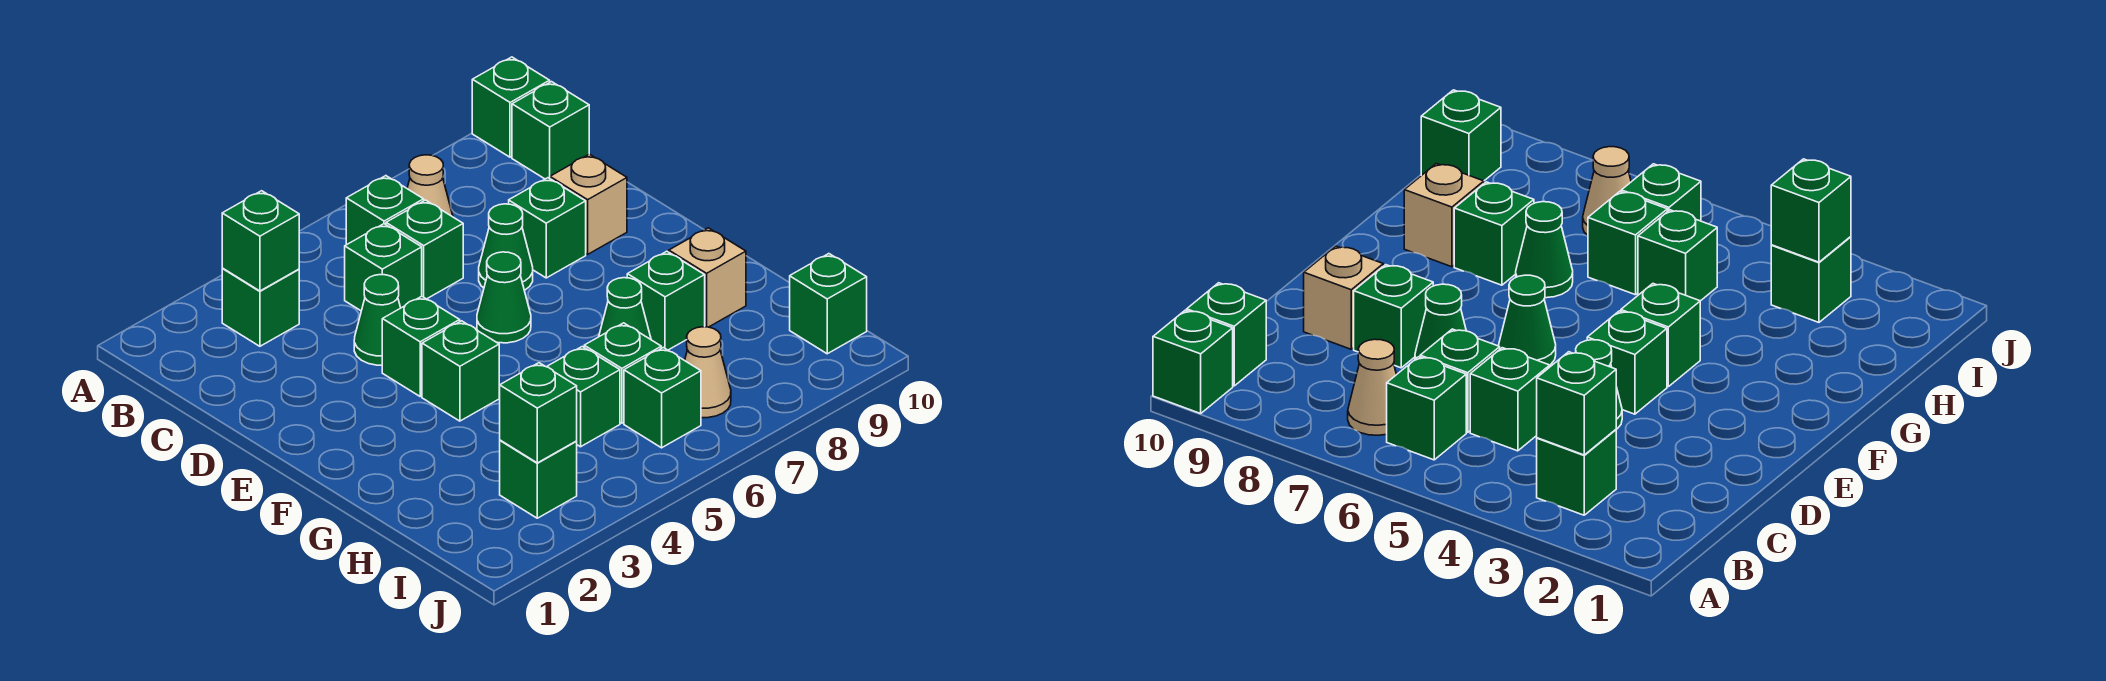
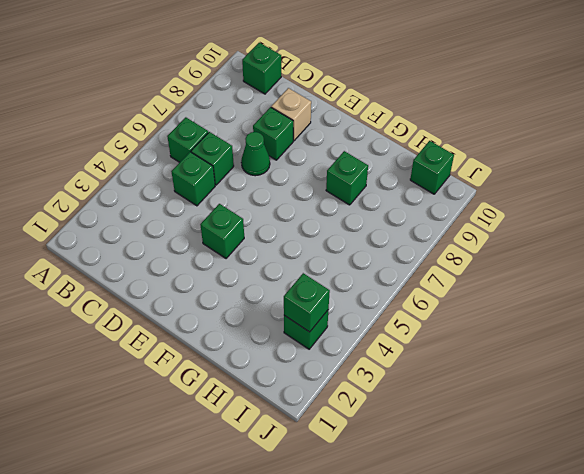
none -> green 1x1 brick [472,57,550,157]
none -> green 1x1 brick [222,269,299,346]
none -> tan 1x1 cone [407,155,453,217]

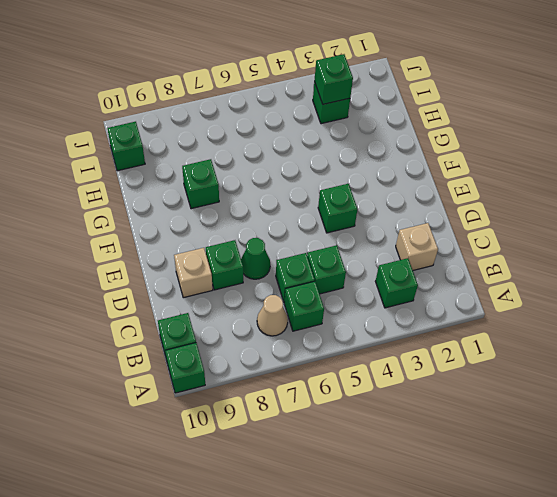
tan 1x1 brick [396,223,438,270] -> tan 1x1 brick moved to [669,228,746,327]
none -> green 1x1 cone [354,275,401,365]
none -> green 1x1 cone [477,252,531,343]
none -> green 1x1 brick [422,321,499,421]

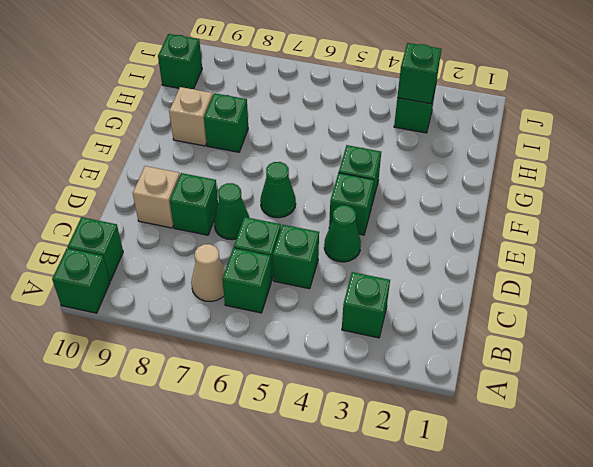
none -> green 1x1 cone [599,278,651,339]
none -> green 1x1 brick [547,347,620,447]
none -> green 1x1 brick [584,323,661,423]

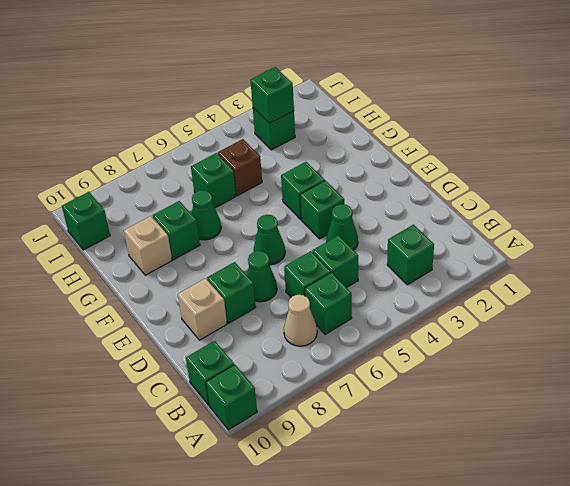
brown 1x1 brick [218,139,262,196] -> green 1x1 brick [547,347,620,447]
none -> green 1x1 brick [624,348,701,448]
none -> tan 1x1 cone [685,327,731,418]
none -> green 1x1 brick [222,191,299,291]

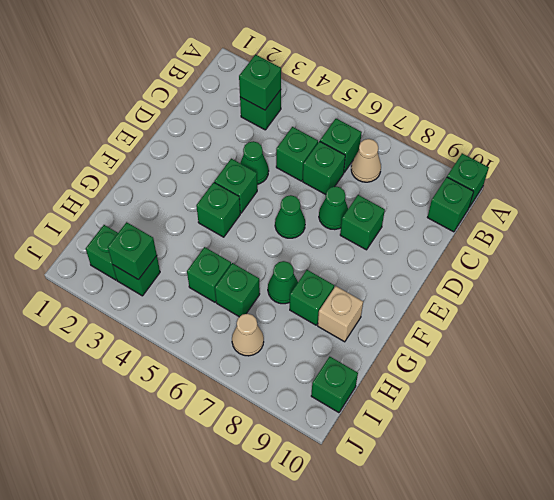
green 1x1 brick [86,225,118,280] -> green 1x1 brick moved to [624,348,701,448]
none -> tan 1x1 brick [550,154,627,254]

